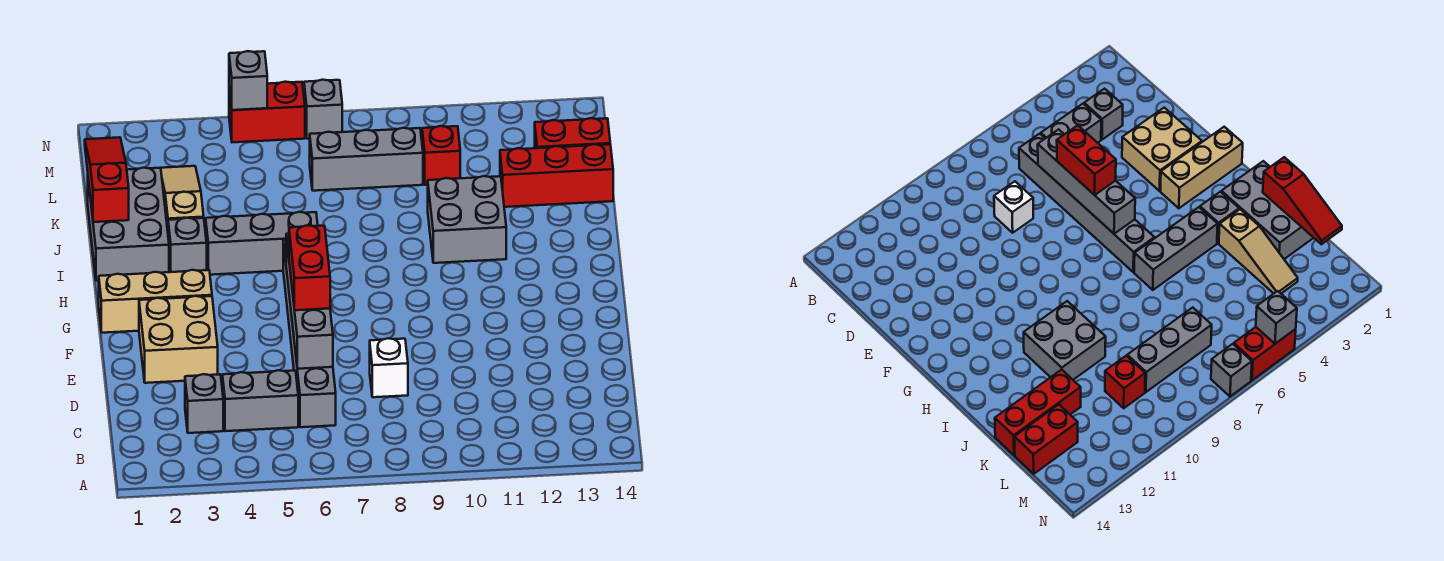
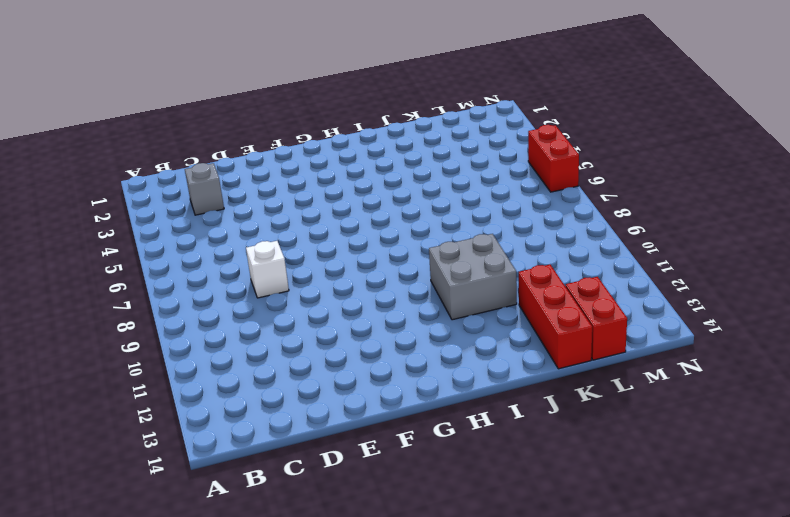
none -> grey 1x2 brick [222,370,298,431]
none -> grey 1x6 brick [283,240,336,427]
none -> tan 2x2 brick [139,296,218,383]

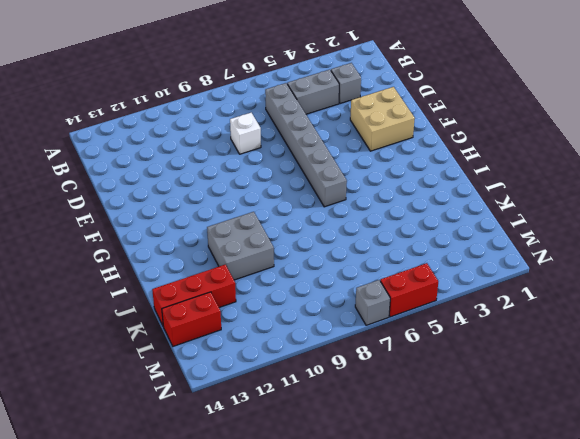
none -> tan 1x3 brick [99,270,212,333]
none -> grey 2x3 brick [88,168,169,281]
none -> grey 1x1 brick [168,218,207,272]

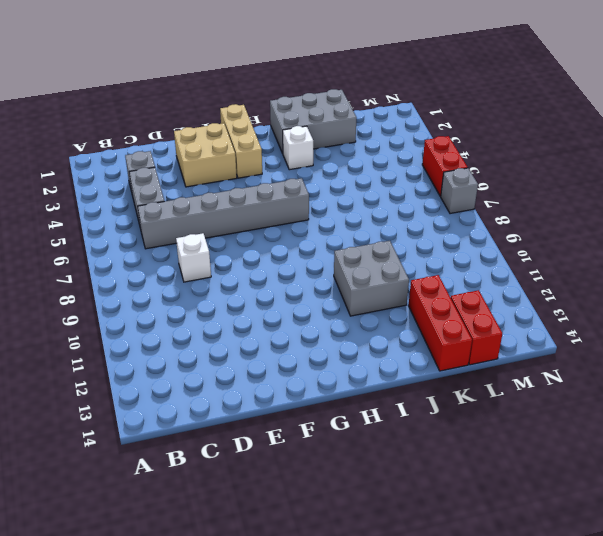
white 1x1 brick [283,126,313,170] -> grey 1x1 brick [168,218,207,272]
none -> grey 1x3 brick [206,212,318,275]
none -> tan 1x3 slope [161,166,204,231]
none -> grey 1x3 brick [310,128,423,191]

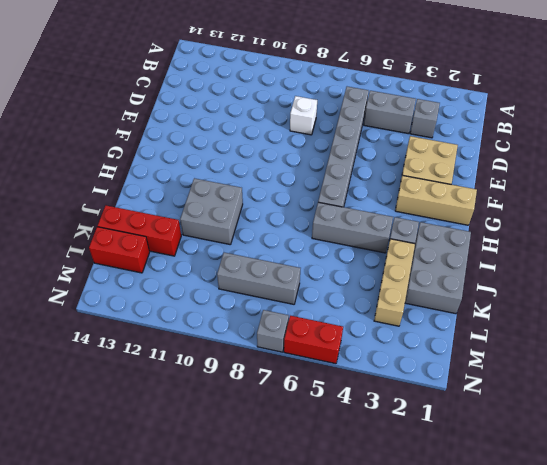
tan 1x3 brick [374,239,415,326] -> tan 1x3 slope [161,166,204,231]
none -> red 1x1 brick [422,126,460,185]
none -> grey 1x4 brick [286,234,333,369]
none -> red 1x3 slope [85,137,129,222]

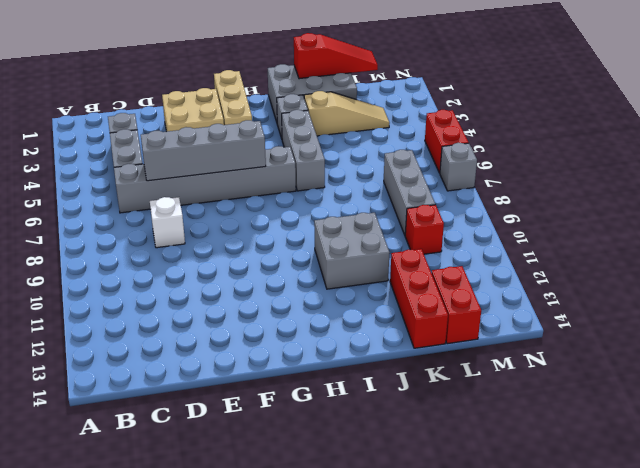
none -> grey 1x1 brick [229,51,267,110]
none -> red 1x2 brick [289,225,330,310]

